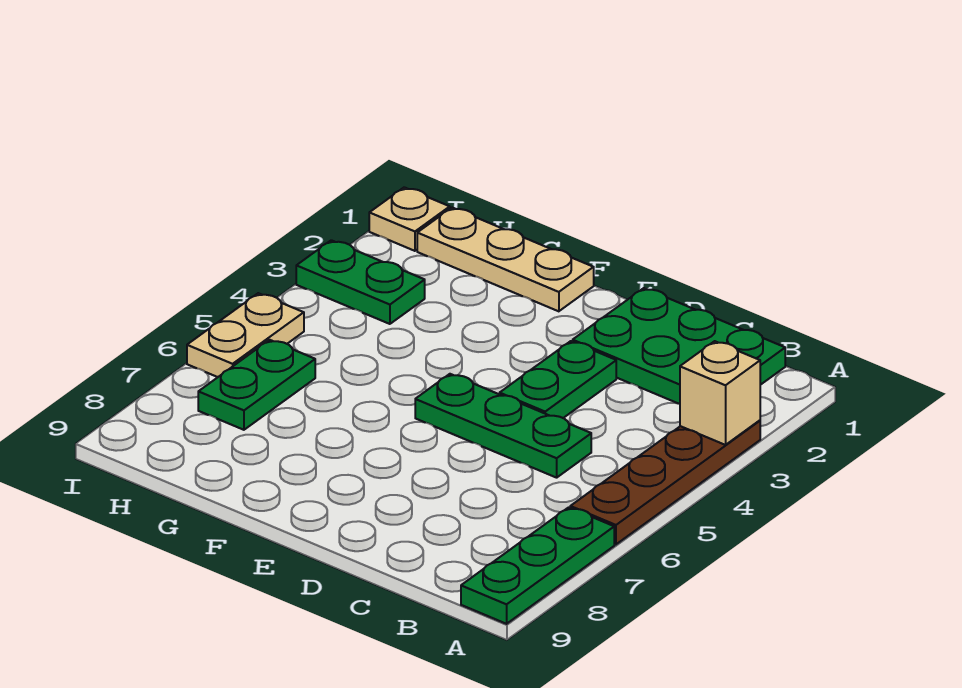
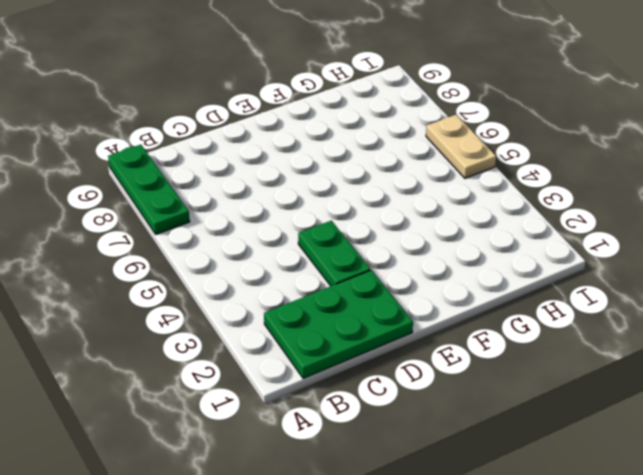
none -> brown 1x4 plate [570,420,760,544]
none -> green 1x3 plate [415,374,591,478]

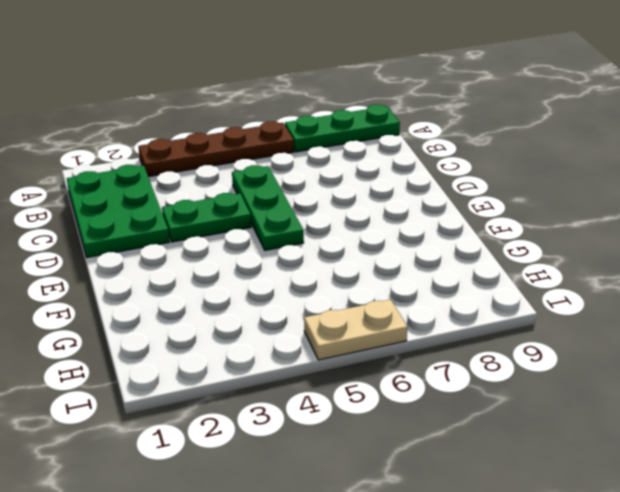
none -> tan 1x3 plate [417,208,594,311]
none -> green 1x2 plate [296,240,425,324]

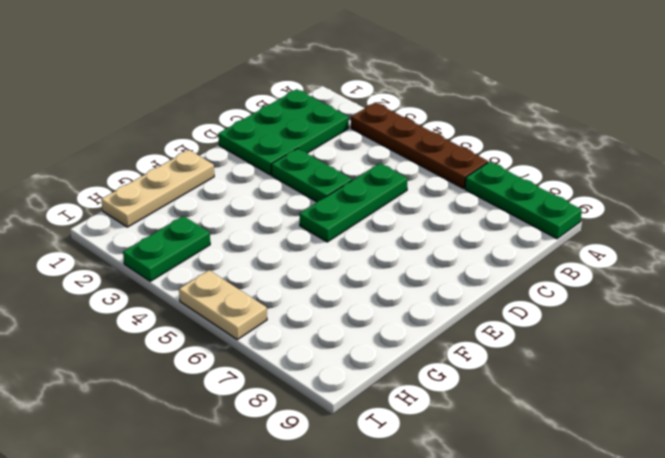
none -> green 1x2 plate [198,340,315,430]
none -> tan 1x1 plate [369,187,450,251]

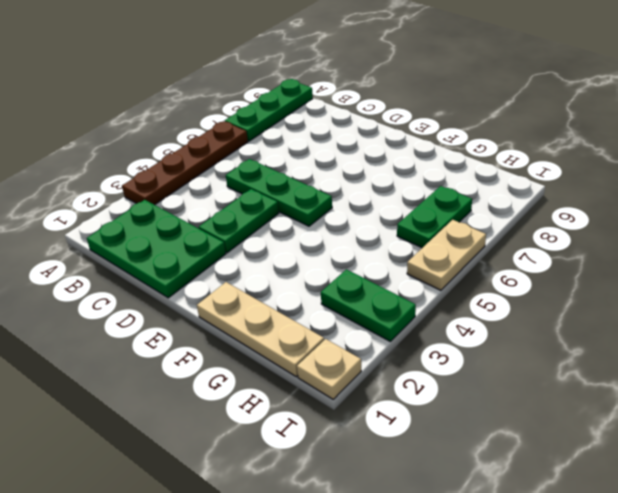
none -> tan 1x1 brick [680,341,760,445]

